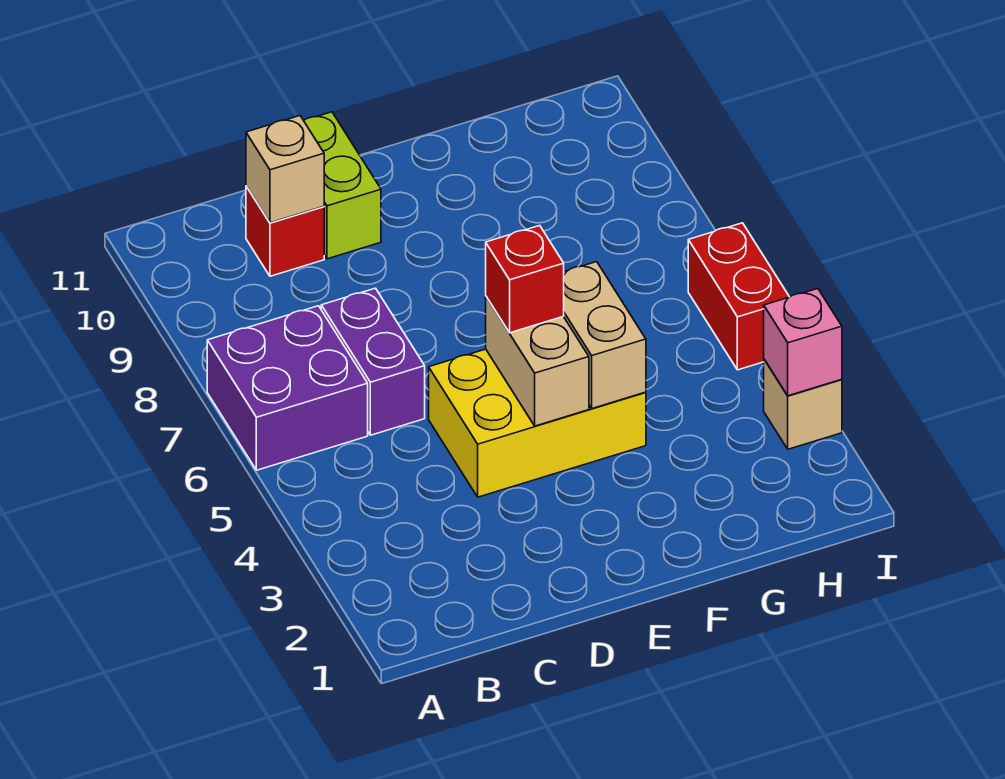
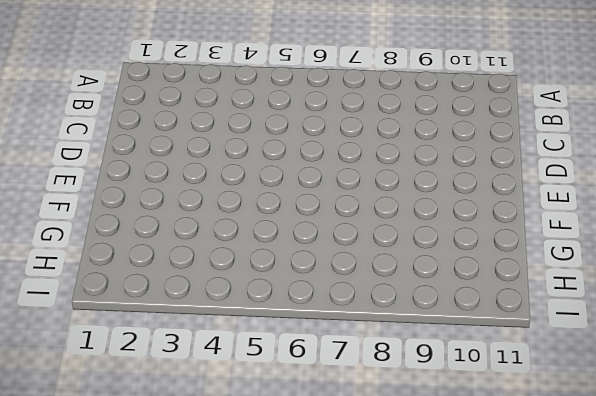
none -> purple 2x2 brick [207,306,368,470]
none -> purple 1x2 brick [321,288,425,435]
none -> red 1x1 brick [246,186,324,276]

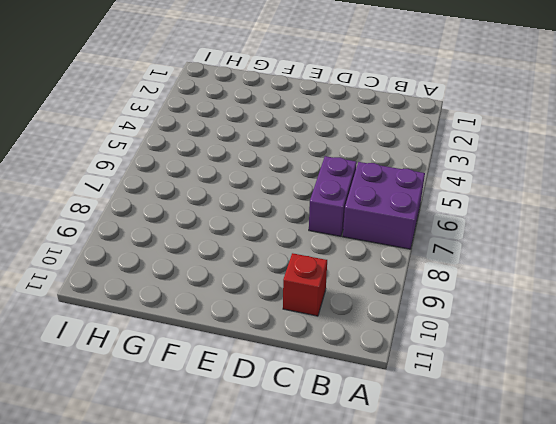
none -> yellow 2x3 brick [429,349,646,497]
none -> lime 1x2 brick [304,112,381,259]
none -> tan 1x1 brick [764,359,842,449]

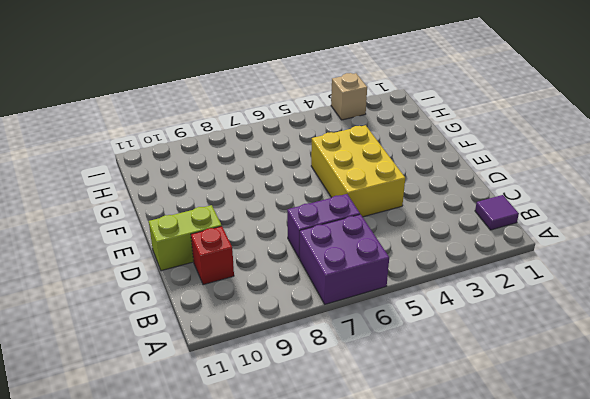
purple 1x1 tile [475,195,519,230] -> none
none -> red 1x2 brick [688,223,789,370]
none -> tan 1x1 brick [246,116,324,223]
none -> tan 1x2 brick [486,297,589,426]

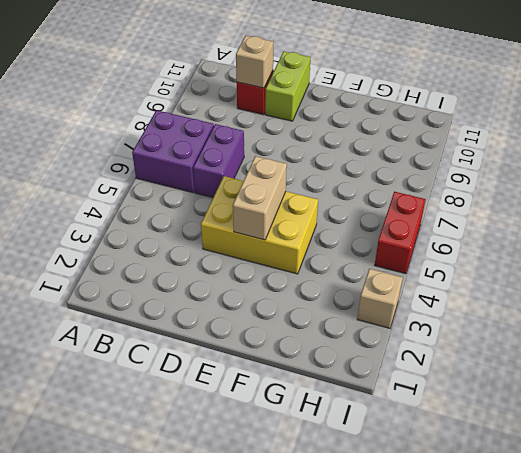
none -> tan 1x2 brick [564,262,646,408]
none -> pink 1x1 brick [764,289,842,396]
none -> red 1x1 brick [486,226,564,333]

